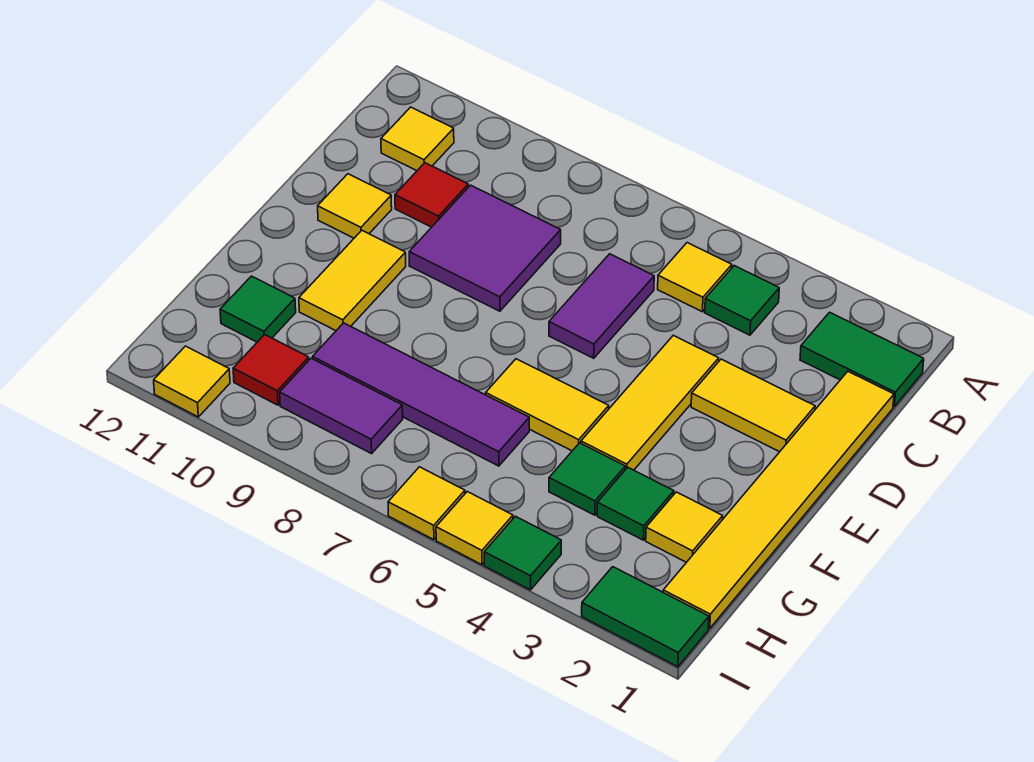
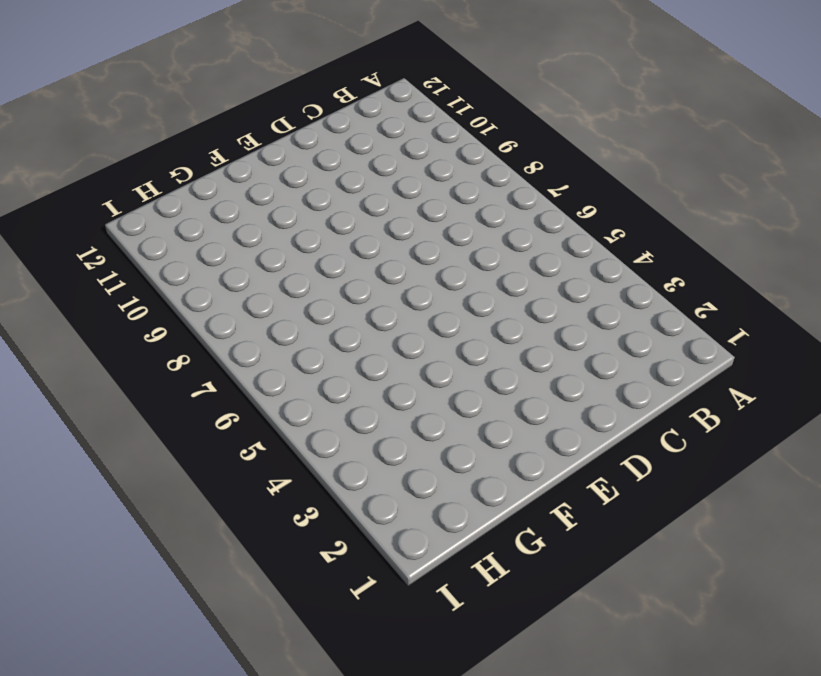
none -> green 1x2 tile [800,312,924,406]
none -> green 1x1 tile [705,266,779,335]
none -> yellow 1x1 tile [658,243,732,312]

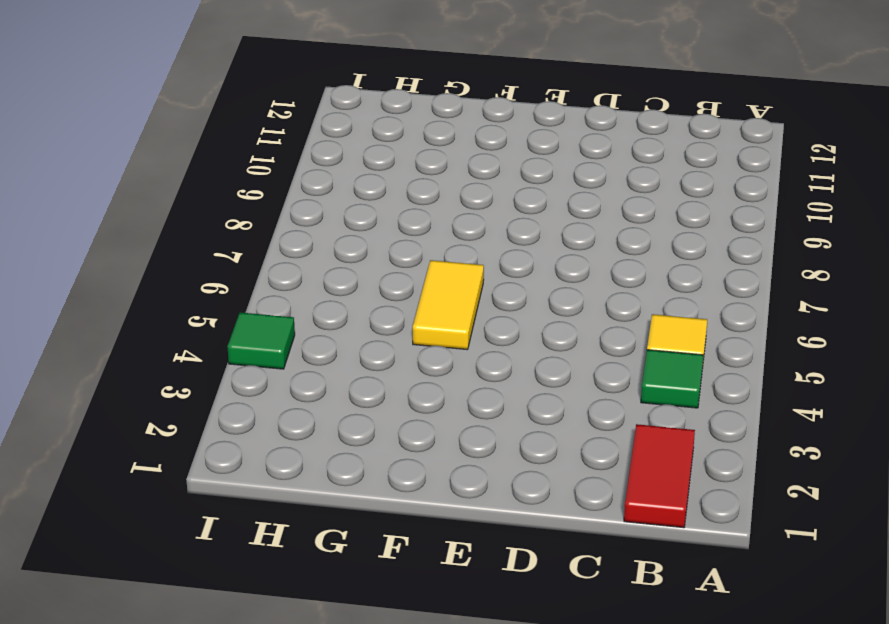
red 1x2 tile [624,424,695,528] -> green 1x2 tile [800,312,924,406]
none -> yellow 1x1 tile [381,107,454,171]
none -> yellow 1x6 tile [663,372,894,628]
none -> purple 1x2 tile [549,254,654,358]

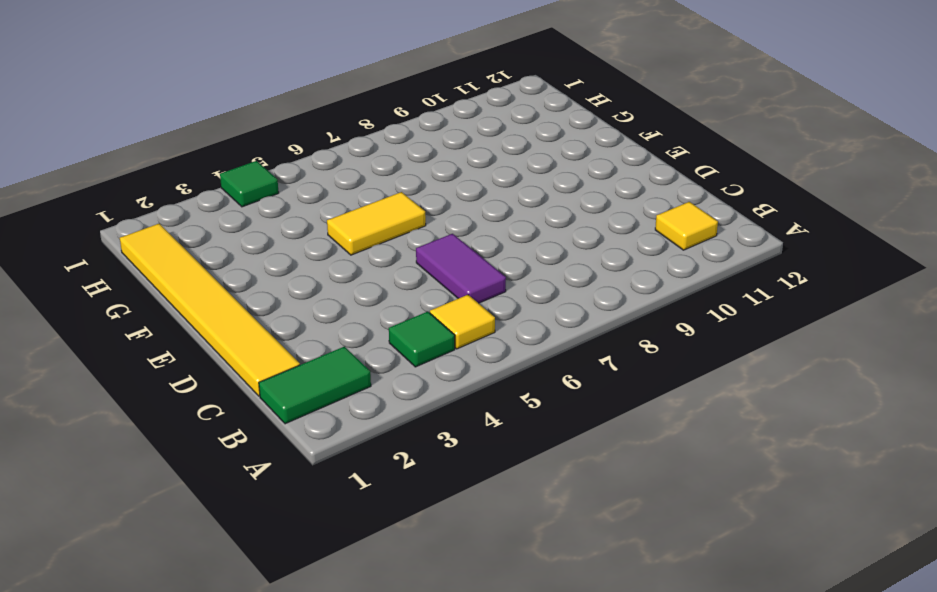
none -> purple 2x2 tile [409,185,561,311]
none -> red 1x1 tile [395,163,468,227]
none -> yellow 1x2 tile [691,359,815,452]

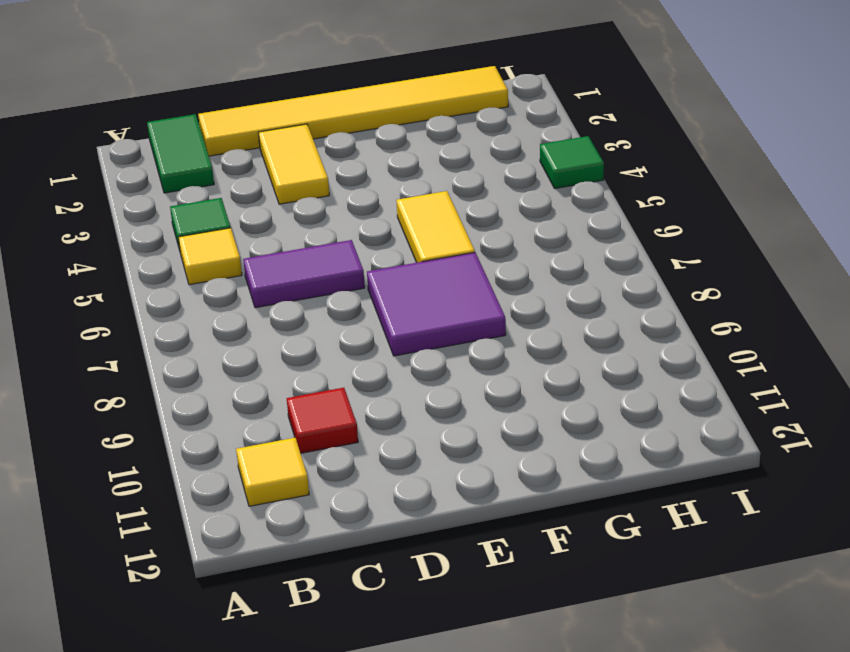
purple 2x2 tile [367,253,506,356] -> purple 2x2 tile moved to [409,185,561,311]
none -> yellow 1x3 tile [581,335,719,470]
none -> yellow 1x1 tile [318,174,392,238]
none -> yellow 1x2 tile [299,230,406,331]

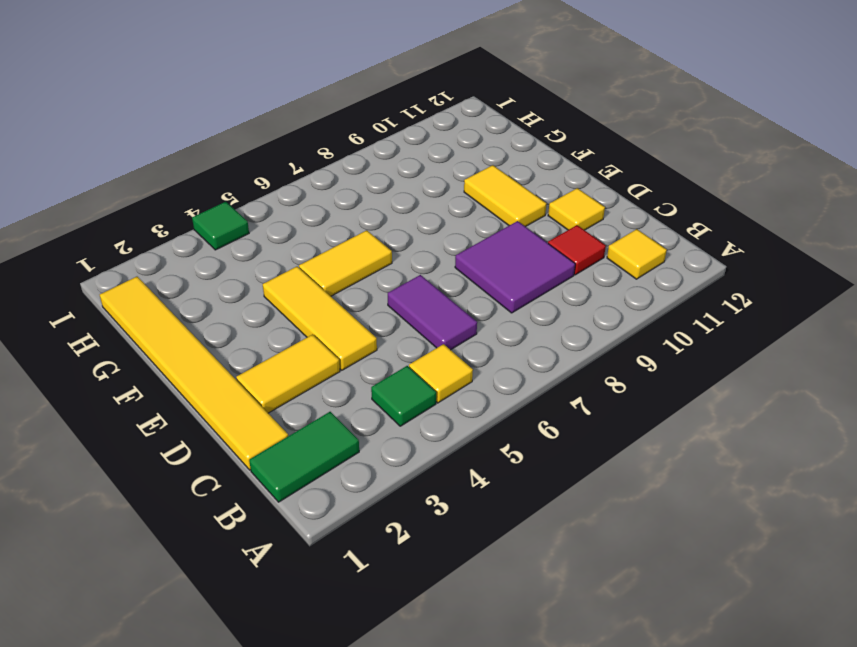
none -> yellow 1x1 tile [646,492,723,562]
none -> green 1x1 tile [597,467,674,540]
none -> green 1x1 tile [549,443,625,515]

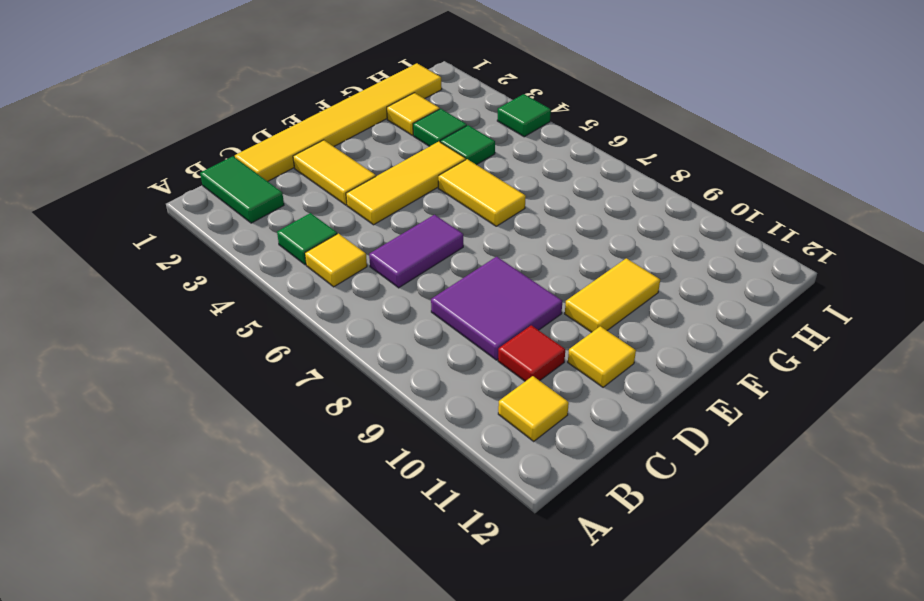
none -> purple 1x4 tile [313,323,529,466]
none -> green 1x1 tile [220,276,296,342]
none -> purple 1x2 tile [280,358,403,454]

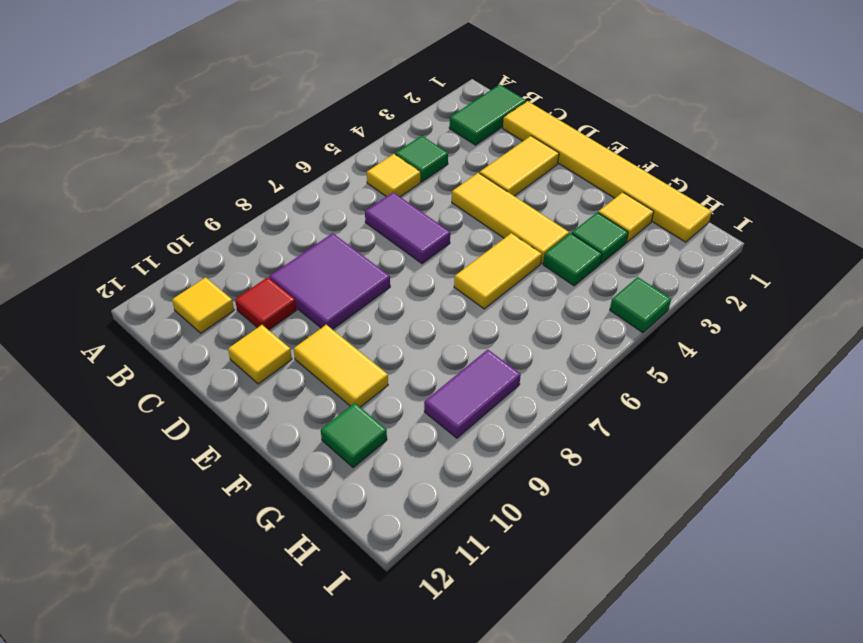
none -> purple 1x4 tile [313,323,529,466]
none -> red 1x1 tile [233,335,309,405]
none -> green 1x2 tile [582,567,709,667]

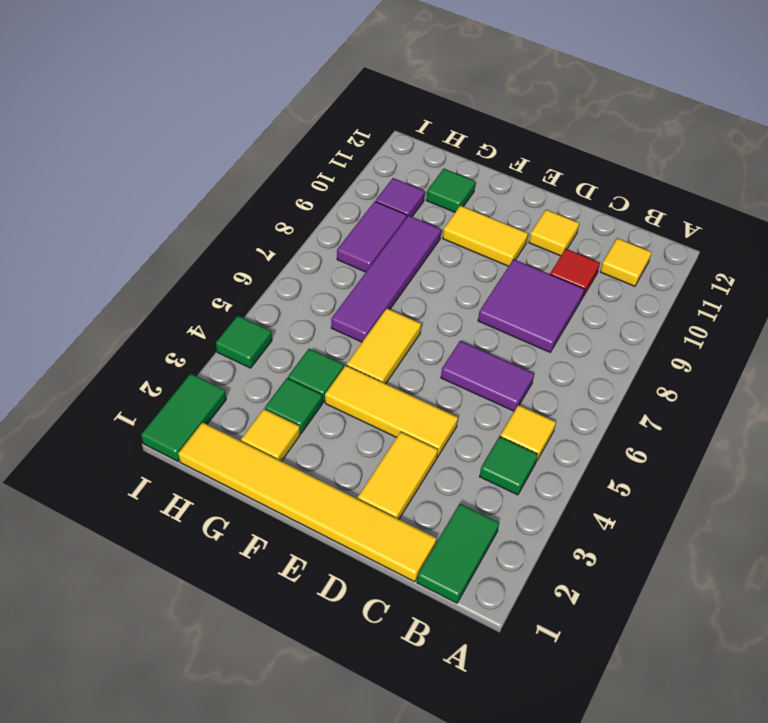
purple 1x1 tile [376,178,425,217] -> red 1x1 tile [233,335,309,405]
none -> yellow 1x1 tile [436,492,513,565]
none -> yellow 1x1 tile [388,467,465,540]
none -> yellow 1x1 tile [154,346,230,417]

